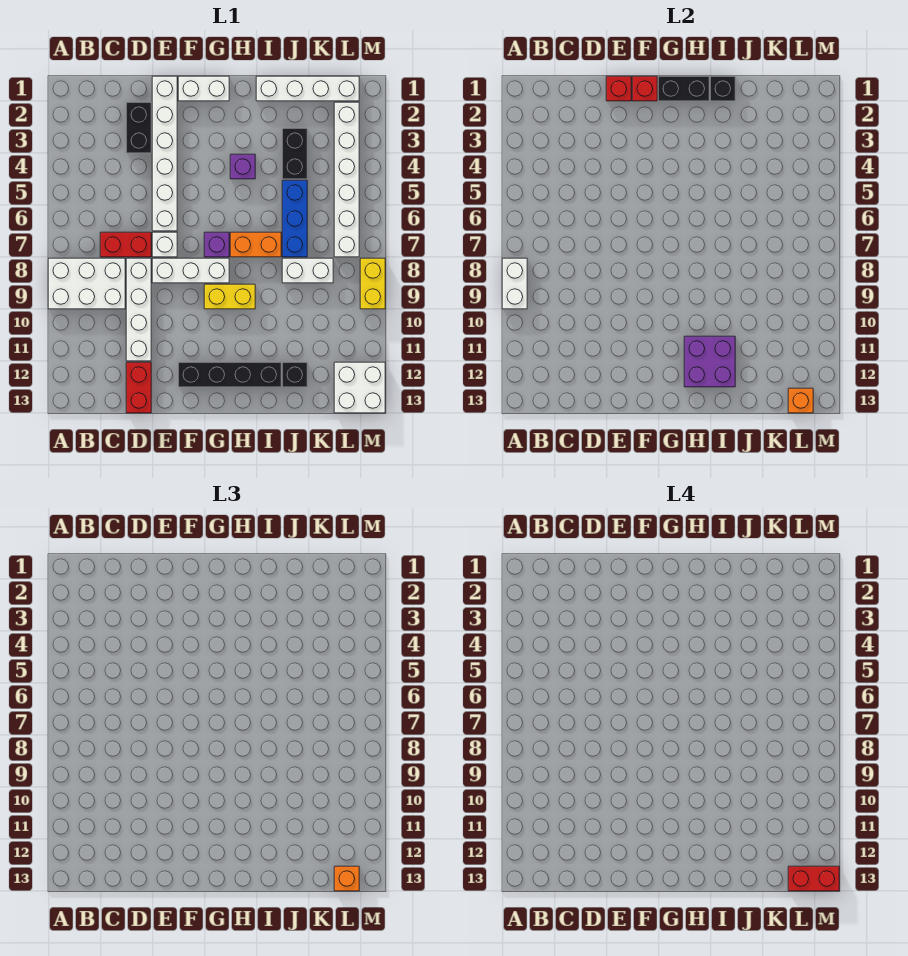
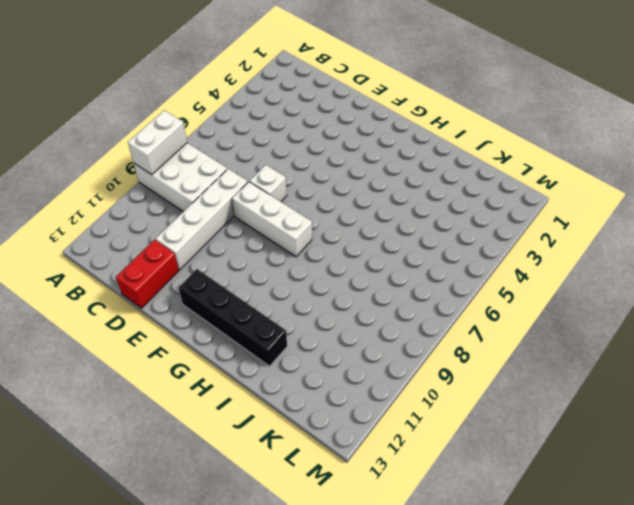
none -> red 1x2 brick [100,232,151,257]
none -> black 1x2 brick [126,102,151,153]
none -> white 1x6 brick [152,76,177,231]
none -> white 1x2 brick [178,76,229,101]

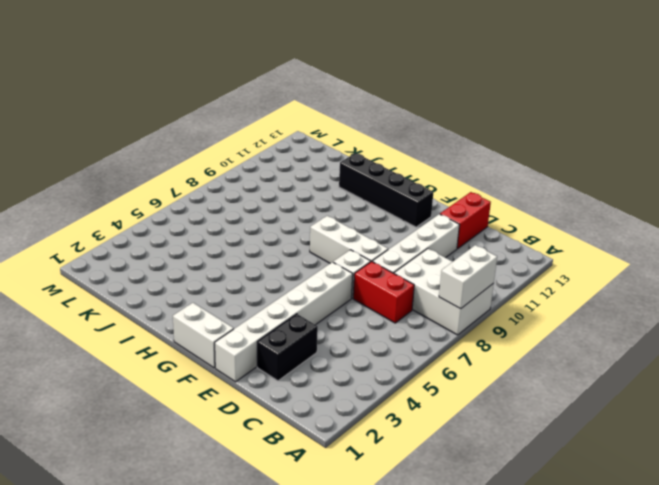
none -> purple 1x1 brick [204,232,229,257]
none -> yellow 1x2 brick [204,284,255,309]
none -> purple 1x1 brick [230,154,255,179]
none -> orange 1x2 brick [230,232,281,257]

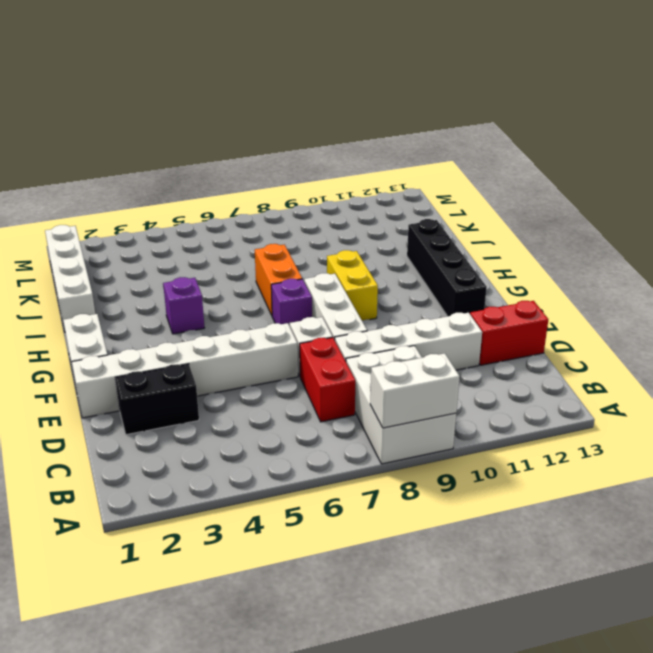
none -> black 1x2 brick [282,128,307,179]
none -> blue 1x3 brick [282,180,307,257]
none -> white 1x2 brick [282,258,333,283]
none -> black 1x1 brick [282,362,307,387]

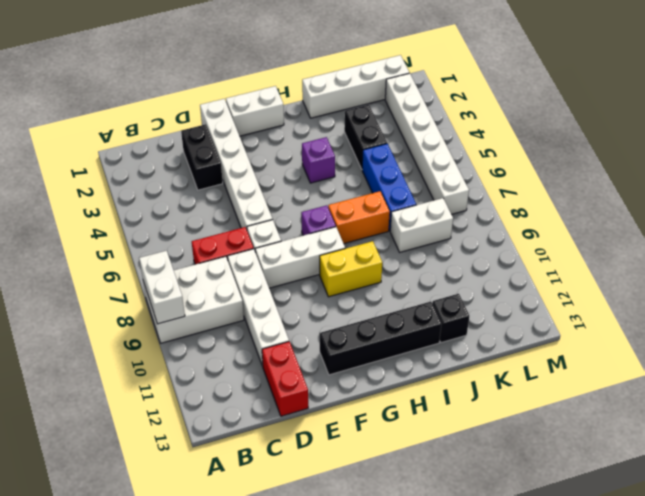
none -> white 2x2 brick [334,362,385,413]
none -> yellow 1x2 brick [360,258,385,309]
none -> red 1x1 brick [606,76,631,101]
none -> red 1x1 brick [632,76,657,101]

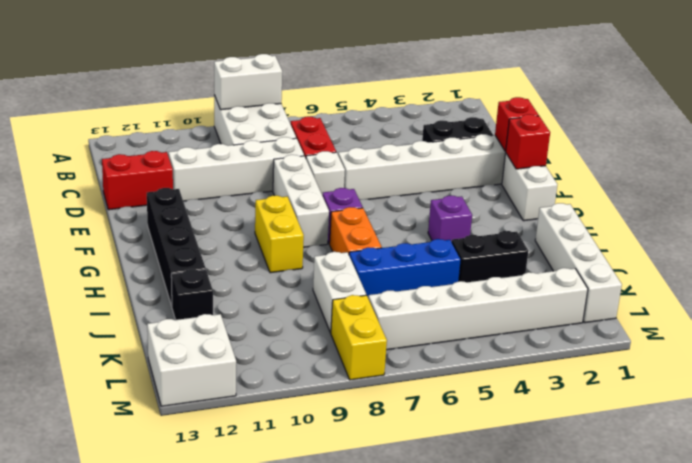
yellow 1x2 brick [331,295,387,380] -> yellow 1x2 brick turned to [360,258,385,309]
none -> black 1x2 brick [658,76,709,101]
none -> purple 2x2 brick [684,336,735,387]
none -> black 1x1 brick [710,76,735,101]
none -> orange 1x1 brick [788,388,813,413]

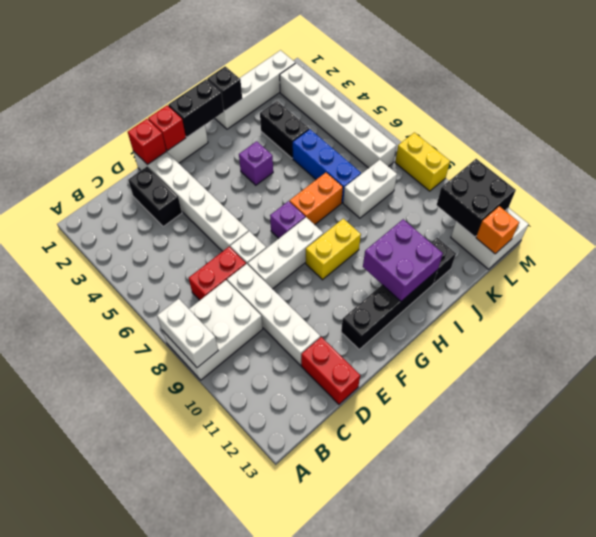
black 2x2 brick [437,159,516,237] -> none
none -> orange 1x1 brick [334,866,359,891]
none -> red 1x2 brick [788,866,839,891]

